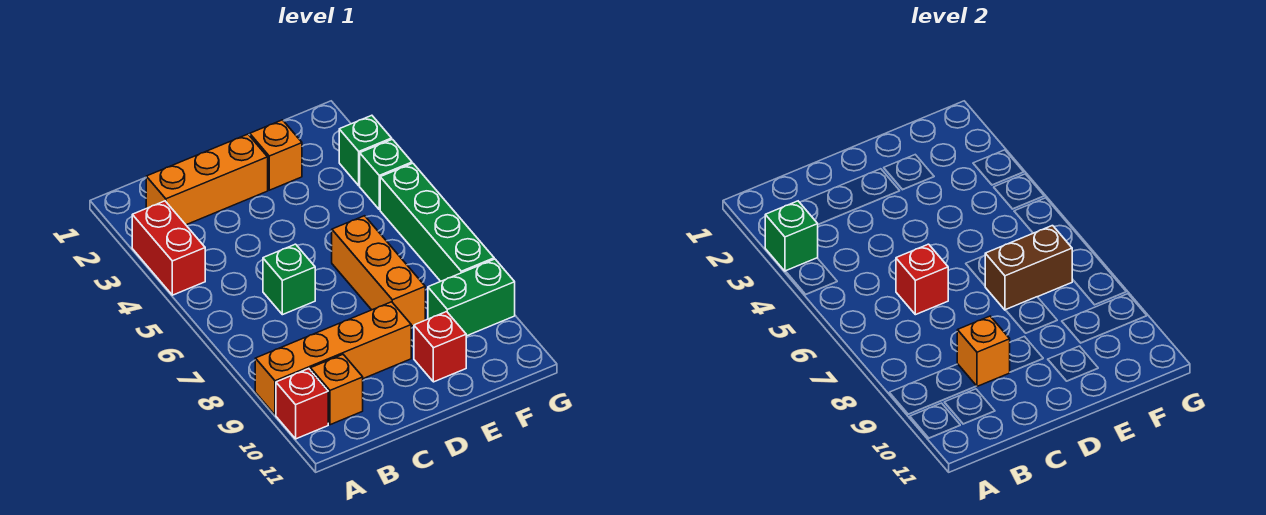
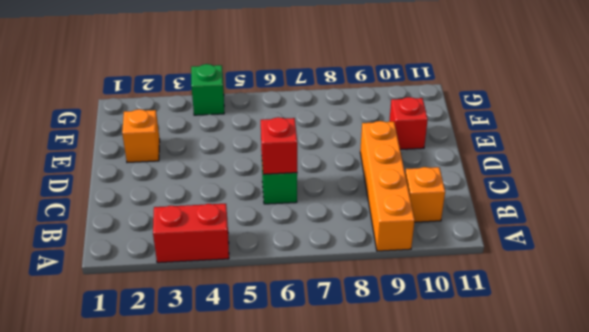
none -> red 1x1 brick [276,369,328,439]
none -> orange 1x3 brick [146,134,268,225]
none -> orange 1x3 brick [332,216,425,326]

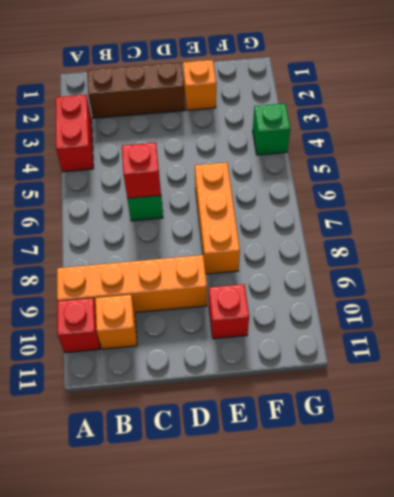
brown 1x3 brick [87,62,185,118] -> orange 1x3 brick [146,134,268,225]
none -> green 1x2 brick [428,259,515,336]
none -> green 1x1 brick [339,115,392,186]
none -> green 1x4 brick [380,163,494,281]

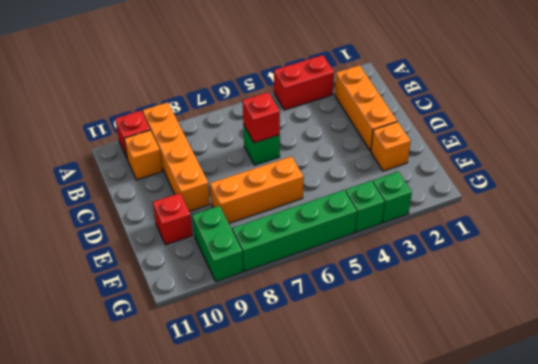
none -> green 1x1 brick [765,201,818,271]
none -> orange 1x1 brick [957,316,1010,386]
none -> brown 1x2 brick [985,226,1072,310]

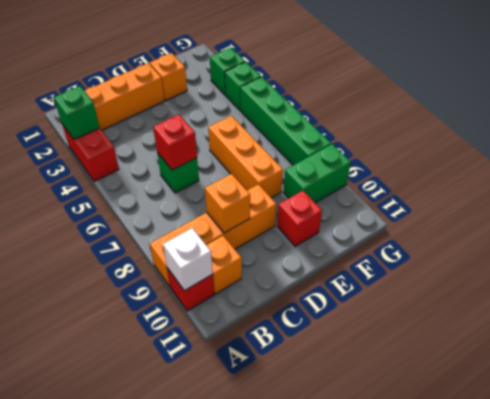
white 1x1 brick [163,228,213,291] -> none
none -> brown 1x2 brick [985,226,1072,310]

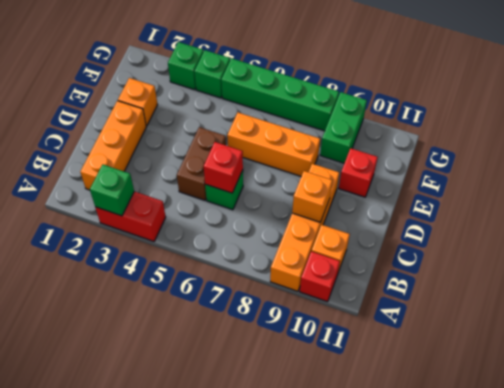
brown 1x2 brick [177,127,226,200] -> brown 1x2 brick moved to [985,226,1072,310]

